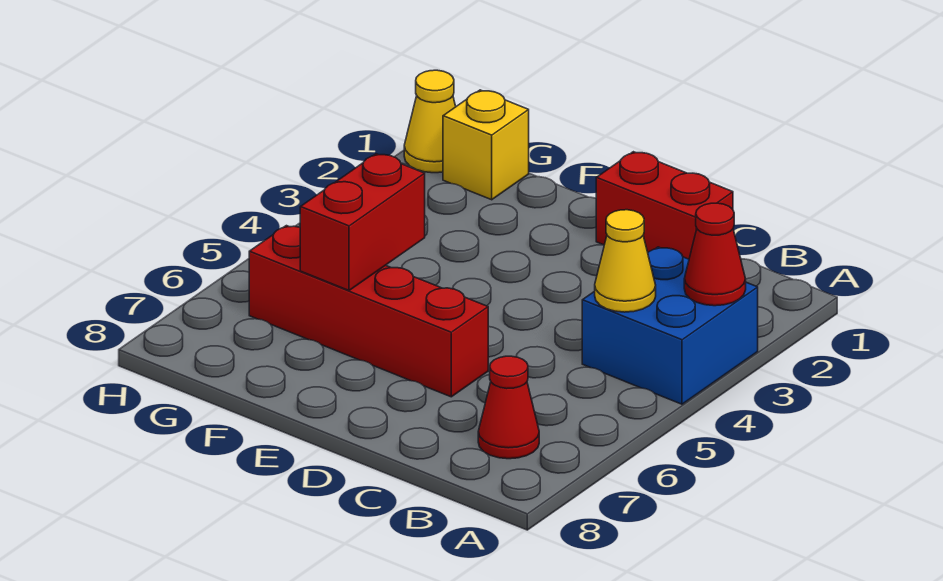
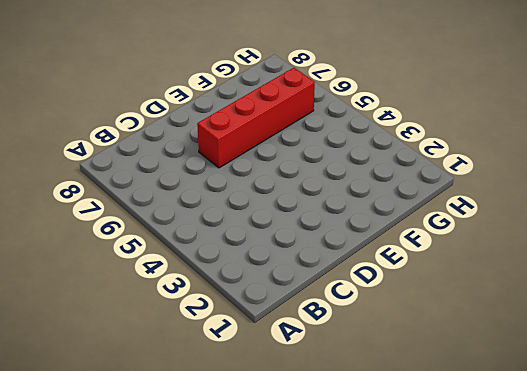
none -> blue 2x2 brick [582,247,758,404]
none -> red 1x1 cone [478,356,539,459]

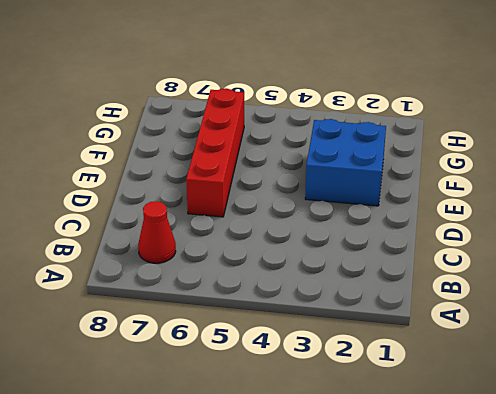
blue 2x2 brick [305,119,386,206] -> blue 2x2 brick moved to [582,247,758,404]
none -> red 1x2 brick [596,152,733,259]
none -> yellow 1x1 brick [443,90,529,200]

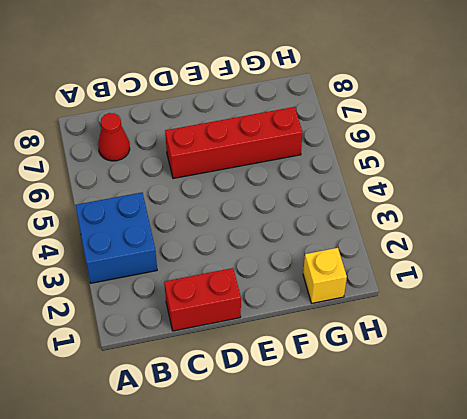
none -> yellow 1x1 cone [404,70,456,173]
none -> red 1x1 cone [684,203,746,306]

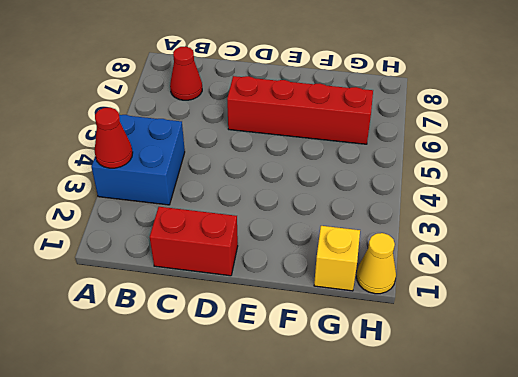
none -> yellow 1x1 cone [595,210,656,312]
none -> red 1x2 brick [300,154,425,290]

